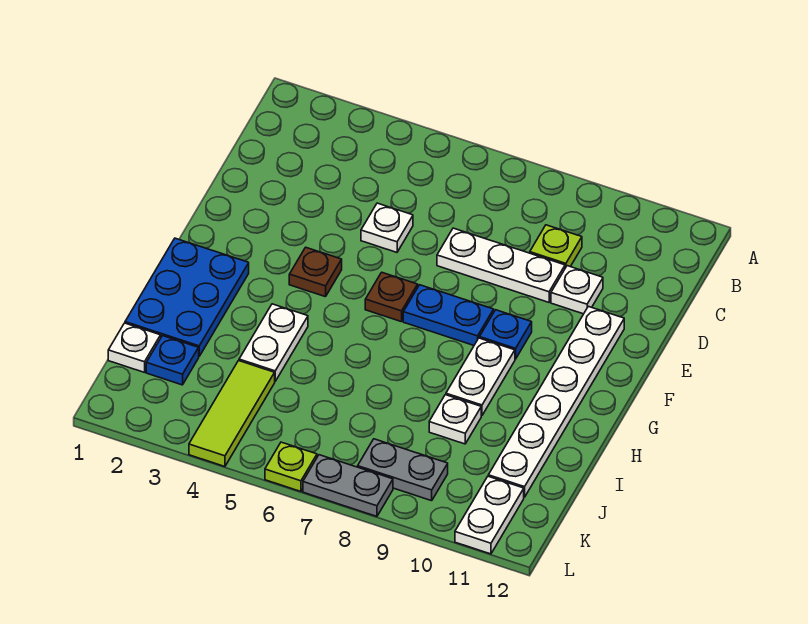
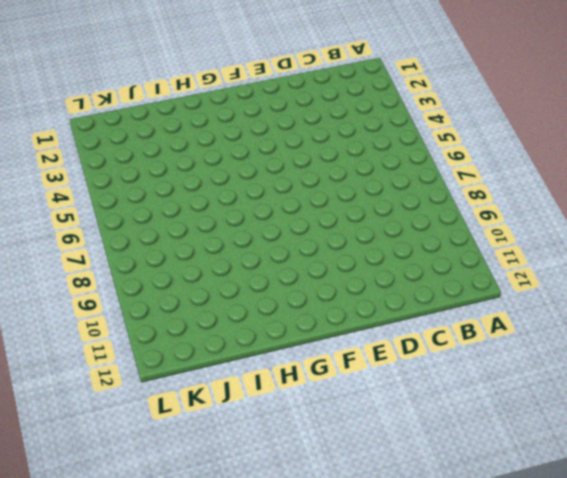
none -> lime 1x1 plate [530,225,582,268]
none -> white 1x1 plate [361,203,413,252]
none -> white 1x3 plate [437,228,565,302]

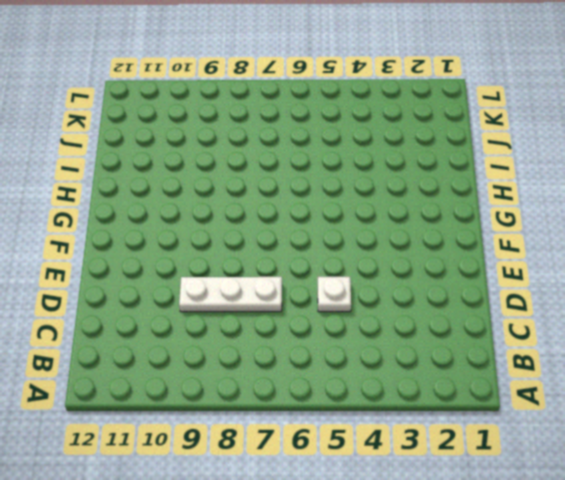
none -> lime 1x1 plate [530,225,582,268]
none -> white 1x1 plate [551,266,603,314]
none -> white 1x6 plate [488,306,624,497]

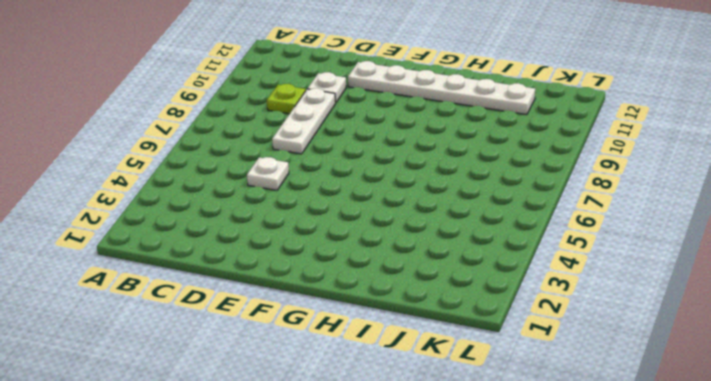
none -> brown 1x1 plate [289,247,342,297]
none -> brown 1x1 plate [365,272,418,322]
none -> blue 1x2 plate [403,285,494,345]

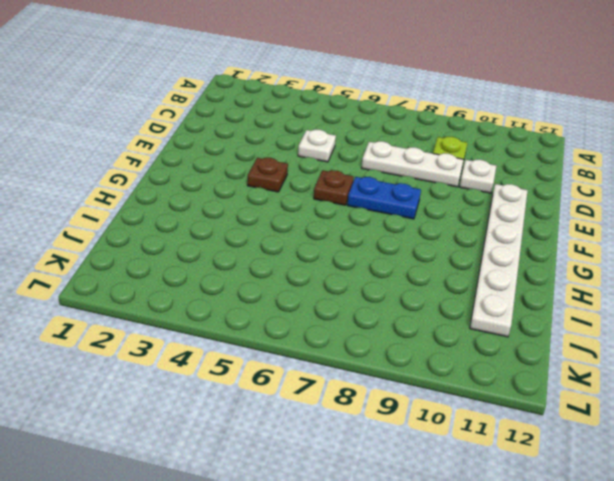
none -> blue 1x1 plate [479,310,532,359]
none -> blue 2x3 plate [125,238,249,356]
none -> white 1x2 plate [446,338,515,416]

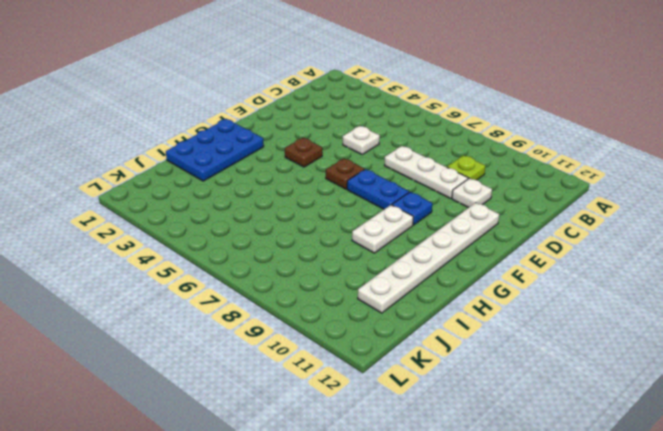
none -> white 1x2 plate [239,304,308,381]
none -> white 1x1 plate [429,395,481,444]
none -> white 1x1 plate [108,323,161,372]

